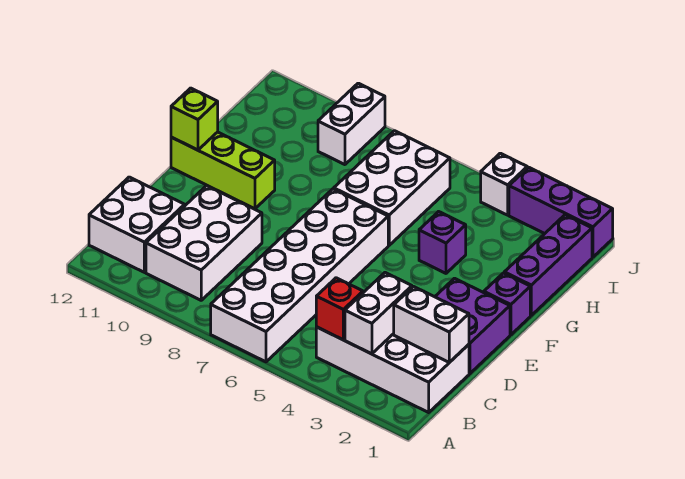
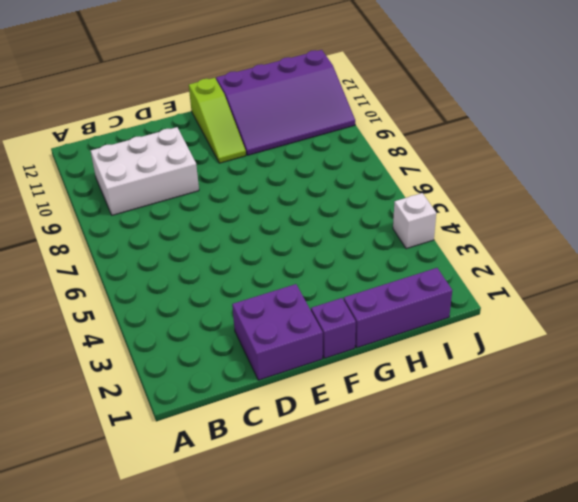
lime 1x3 slope [189,78,246,163] -> lime 1x3 brick [171,132,275,209]
purple 3x4 slope [216,50,355,155] -> none
none -> white 2x6 brick [211,189,388,362]
none -> white 2x4 brick [316,292,469,412]
none -> white 2x2 brick [89,177,185,272]

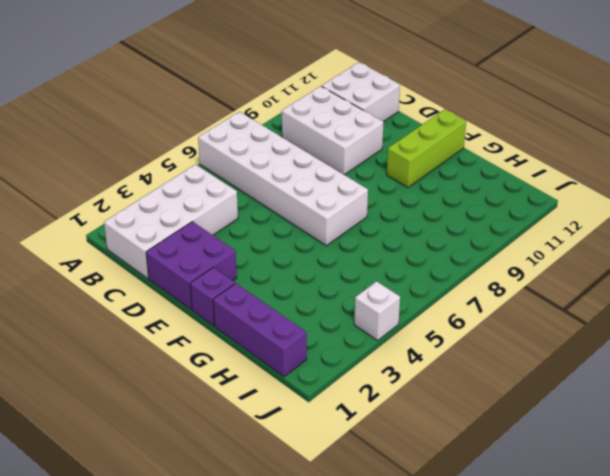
none -> purple 1x1 brick [419,212,466,273]
none -> white 2x3 brick [334,131,450,245]
none -> white 1x2 brick [318,83,385,165]

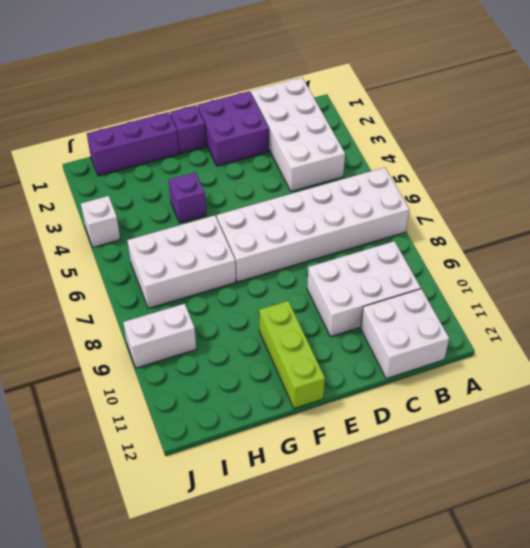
none -> purple 1x3 brick [509,167,613,257]
none -> white 1x2 brick [345,273,412,354]
none -> red 1x1 brick [316,278,363,340]

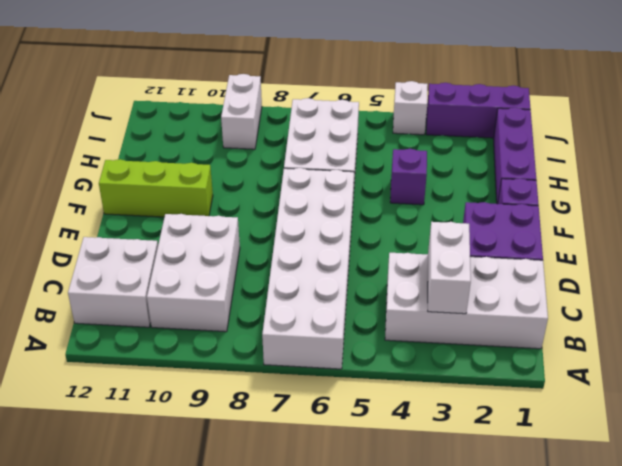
none -> red 1x1 brick [316,278,363,340]
none -> white 1x2 brick [394,286,469,362]
none -> lime 1x1 brick [171,88,218,150]

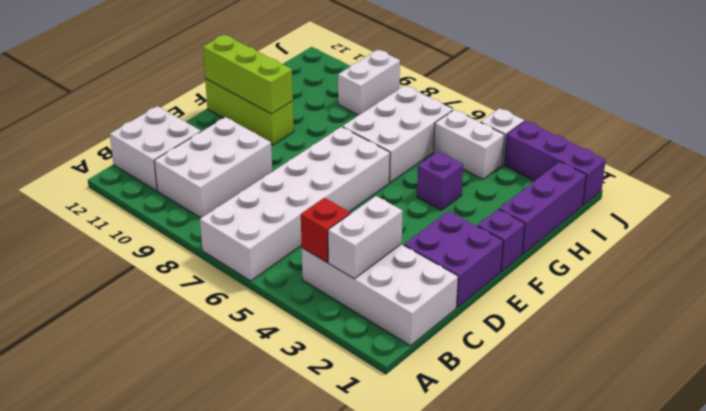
lime 1x3 brick [203,35,293,114] -> lime 1x1 brick [171,88,218,150]
white 1x2 brick [433,110,504,179] -> white 1x2 brick moved to [394,286,469,362]

